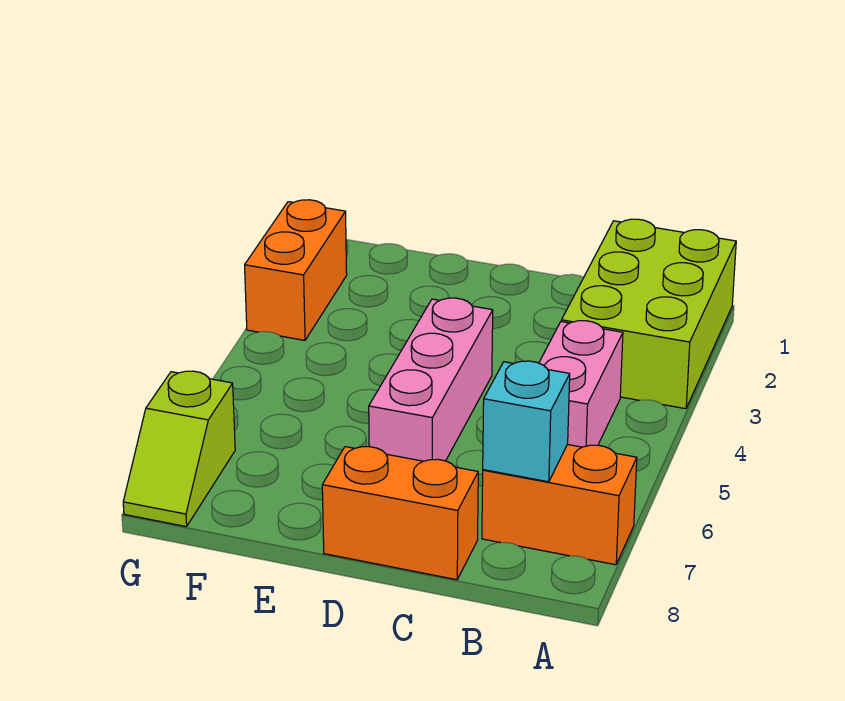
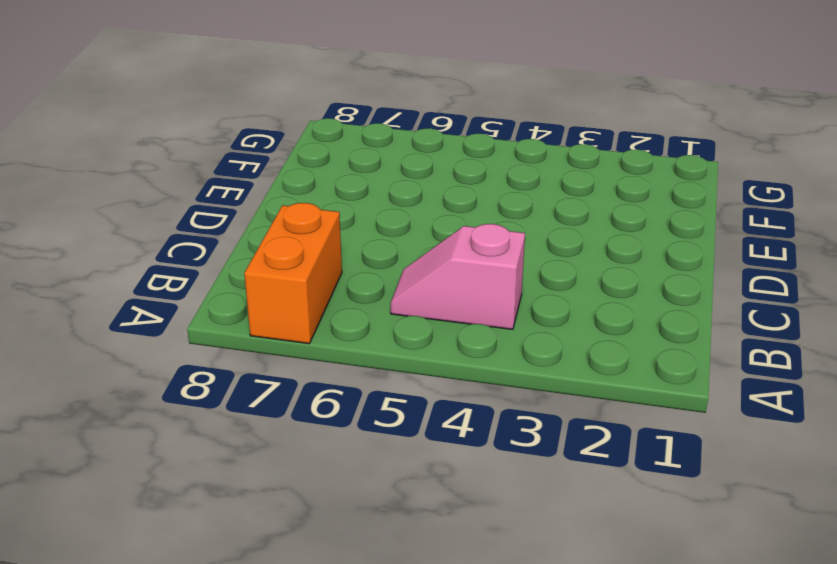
pink 1x2 slope [391,224,525,329] -> pink 1x2 brick [539,321,623,447]
none -> lime 2x3 brick [561,219,736,409]
none -> orange 1x2 brick [322,447,478,580]

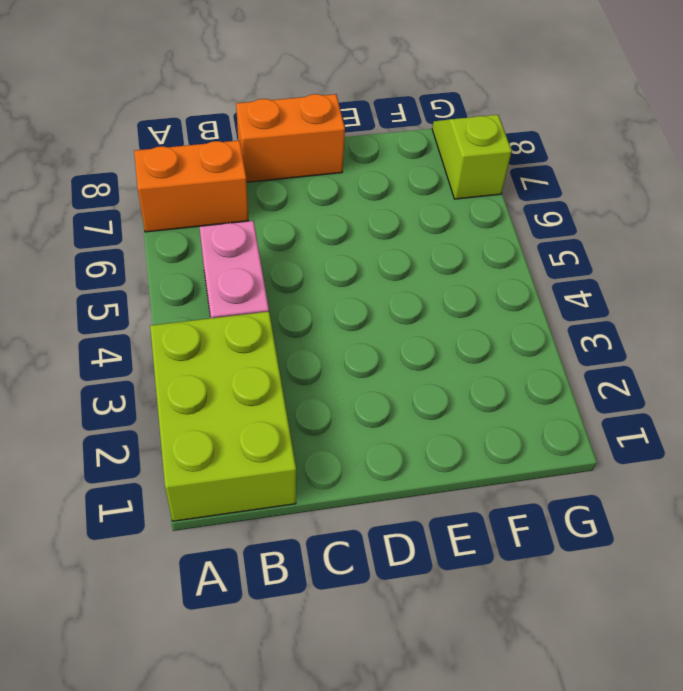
none -> pink 1x3 brick [369,298,493,461]
none -> orange 1x2 brick [245,200,347,340]

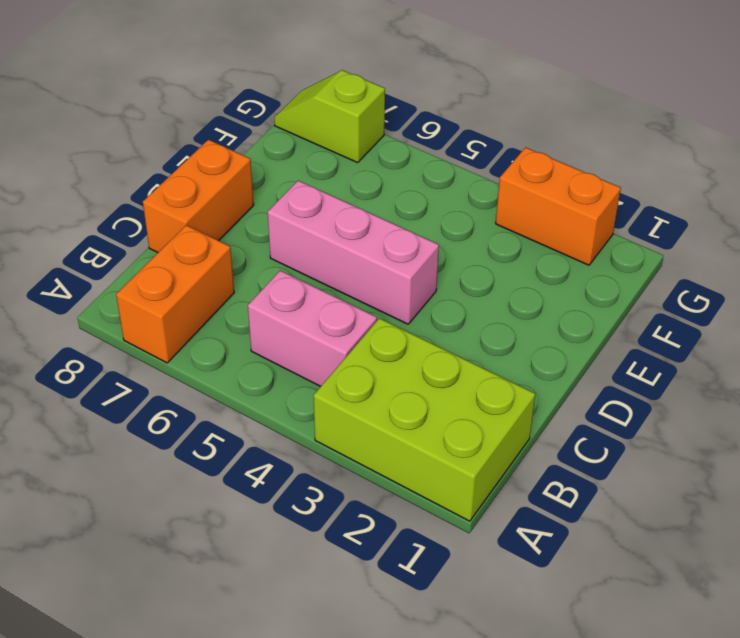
none -> cyan 1x1 brick [483,361,570,482]

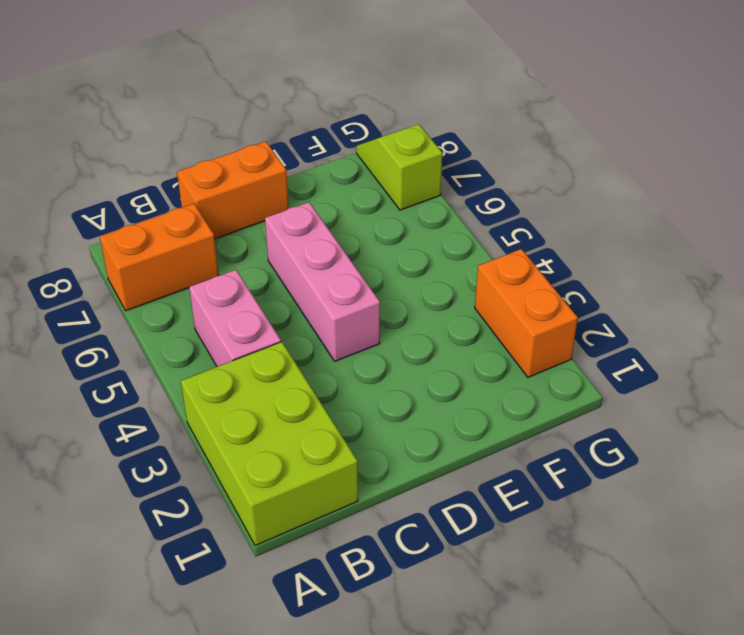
none -> cyan 1x1 brick [483,361,570,482]

